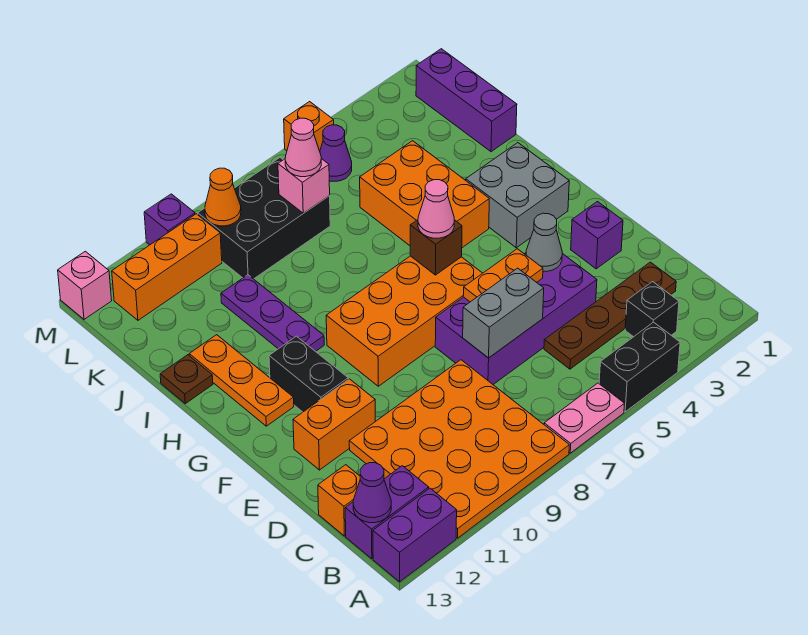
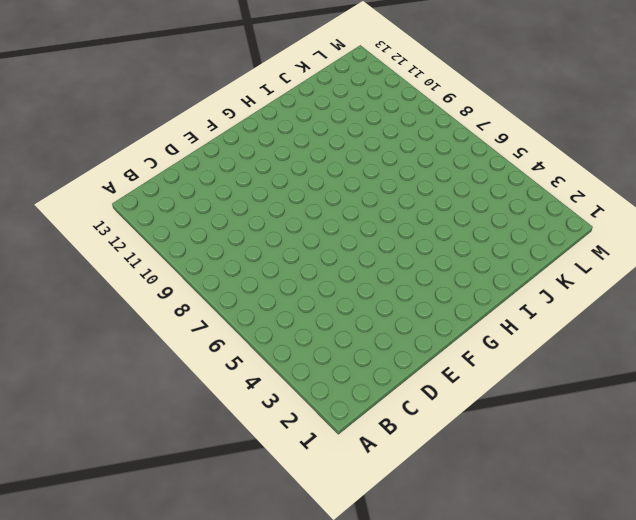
none -> black 1x2 brick [599,322,680,412]
none -> pink 1x2 plate [544,383,624,453]
none -> orange 4x4 plate [349,360,569,538]
none -> purple 1x2 brick [373,488,457,582]

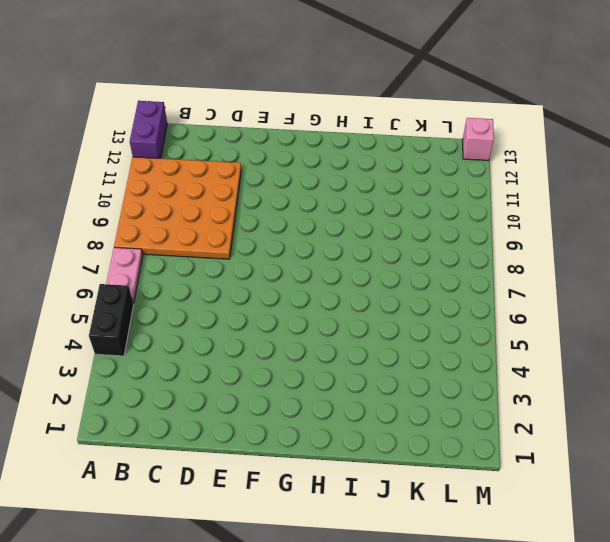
none -> black 1x1 brick [625,282,679,337]
none -> purple 1x2 brick [345,466,429,559]
none -> brown 1x4 plate [544,262,676,369]
none -> orange 1x1 brick [318,465,360,536]

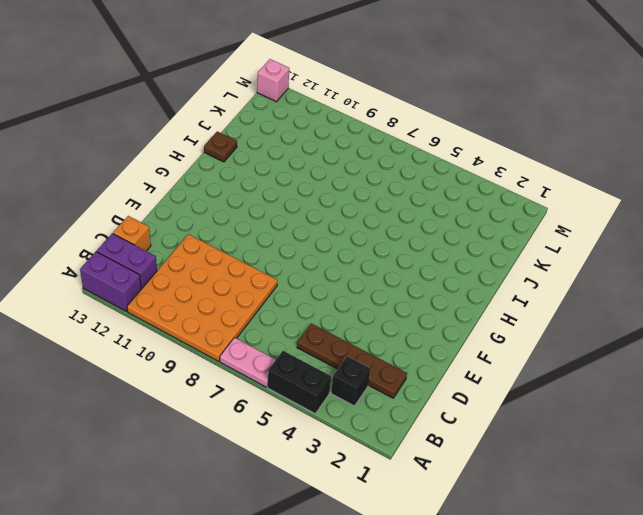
none -> purple 2x4 brick [435,253,597,384]
none -> purple 1x1 brick [571,202,623,269]
none -> orange 1x2 brick [293,379,375,470]
none -> orange 2x4 brick [326,256,482,386]

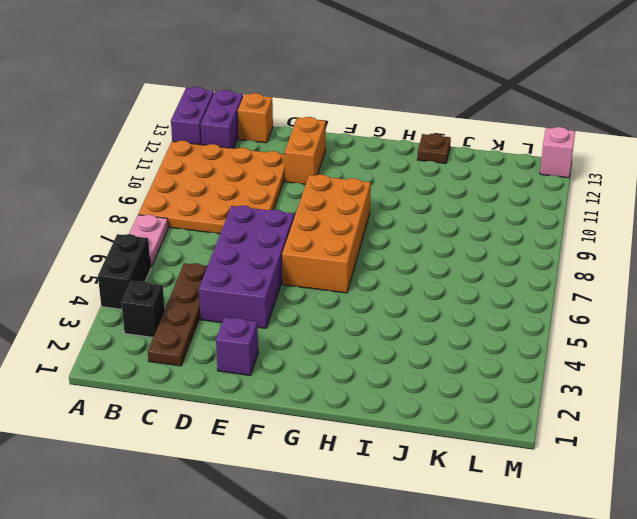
none -> black 1x2 brick [269,336,348,412]
none -> grey 2x2 brick [466,143,569,248]
none -> orange 1x3 plate [189,335,294,426]
none -> orange 2x3 brick [360,141,489,248]

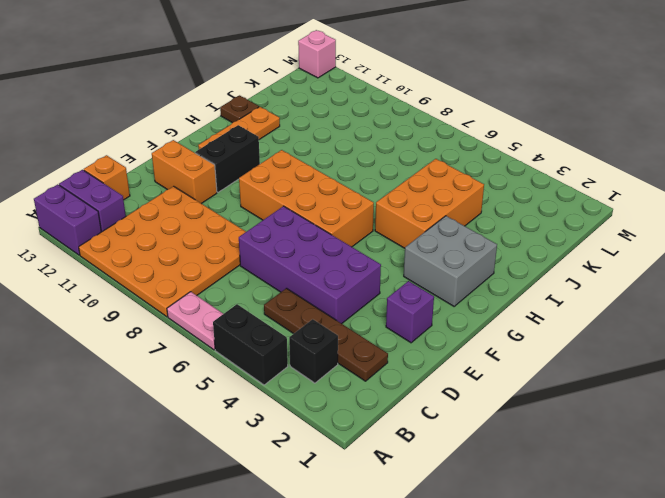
none -> purple 1x3 plate [221,275,324,351]
none -> purple 1x3 brick [416,49,517,152]
none -> black 2x3 brick [198,158,330,279]
none -> purple 1x1 cone [320,125,352,181]

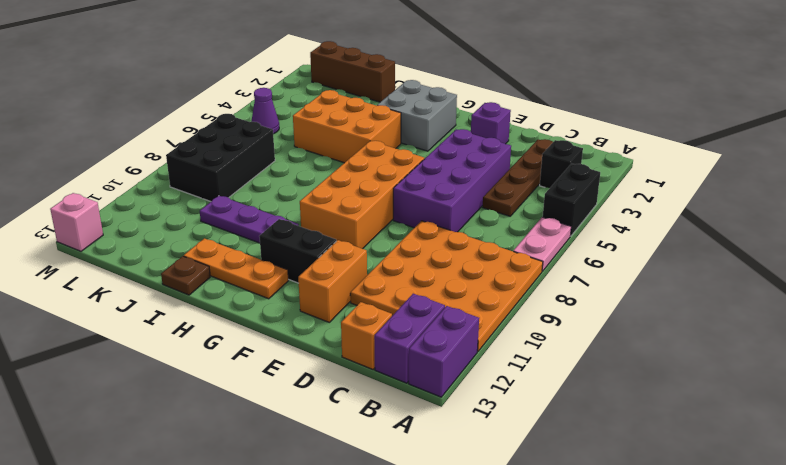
brown 1x3 brick [310,41,395,102] -> purple 1x3 brick [416,49,517,152]
none -> orange 1x3 brick [112,214,222,320]
none -> orange 1x1 brick [284,102,334,151]
none -> purple 1x1 brick [144,194,195,245]
none -> purple 1x1 cone [353,463,391,523]

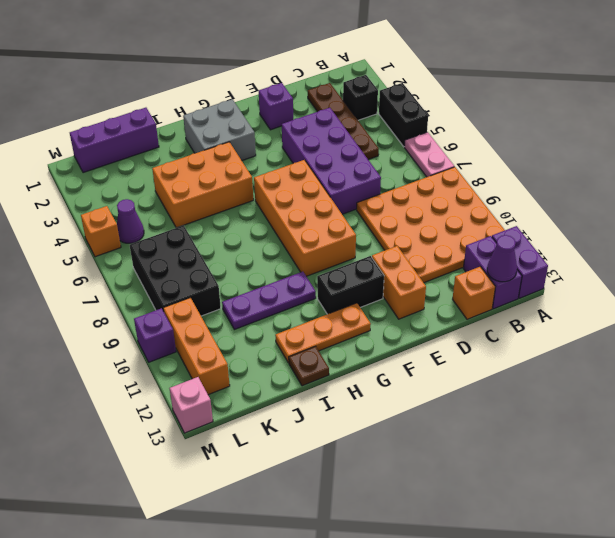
none -> grey 1x2 brick [463,268,544,358]
none -> grey 1x1 cone [526,213,562,271]
none -> orange 1x2 plate [463,249,543,302]
none -> brown 1x1 brick [410,220,462,275]

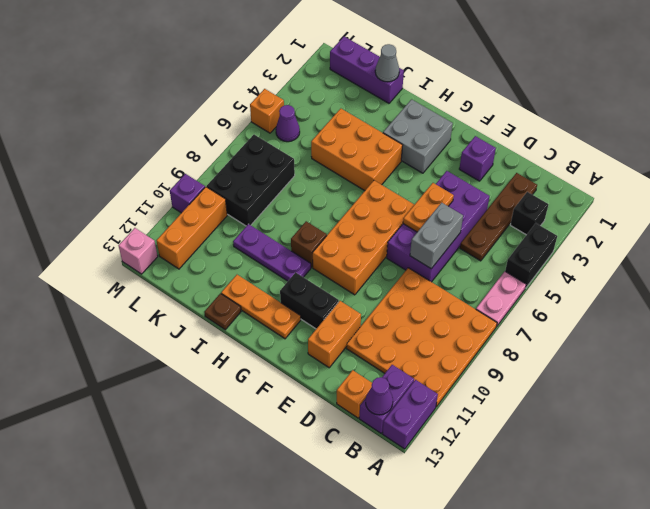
brown 1x1 brick [291,221,327,267] -> brown 1x1 brick moved to [410,220,462,275]
grey 1x1 cone [375,44,399,82] -> grey 1x1 cone moved to [526,213,562,271]
none -> pink 1x1 brick [278,159,330,213]
none -> orange 1x1 cone [205,168,241,226]
none -> pink 1x1 cone [418,180,454,238]
none -> pink 1x1 cone [285,118,321,177]

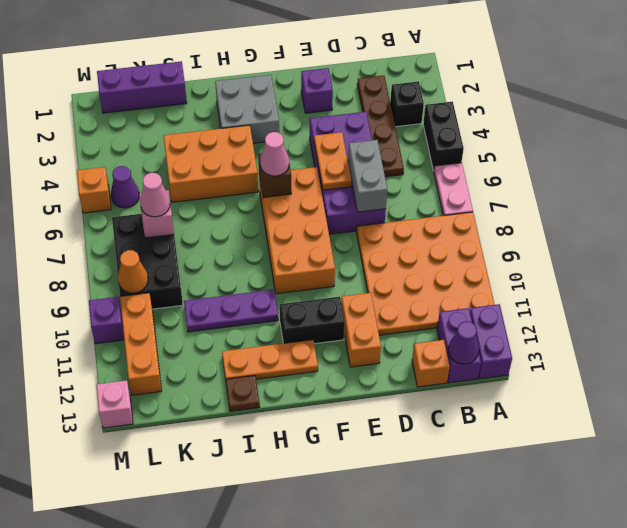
none -> grey 1x1 cone [526,213,562,271]

